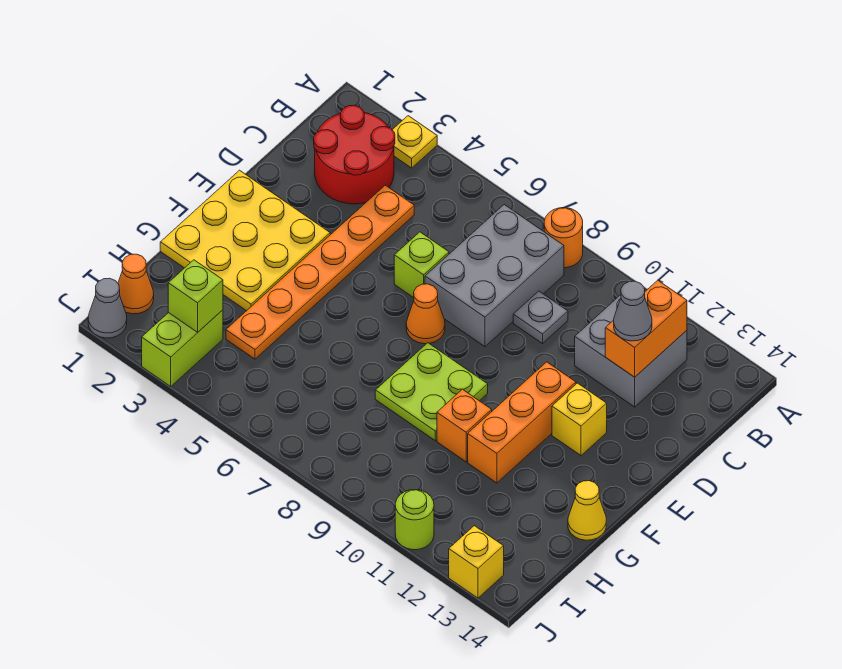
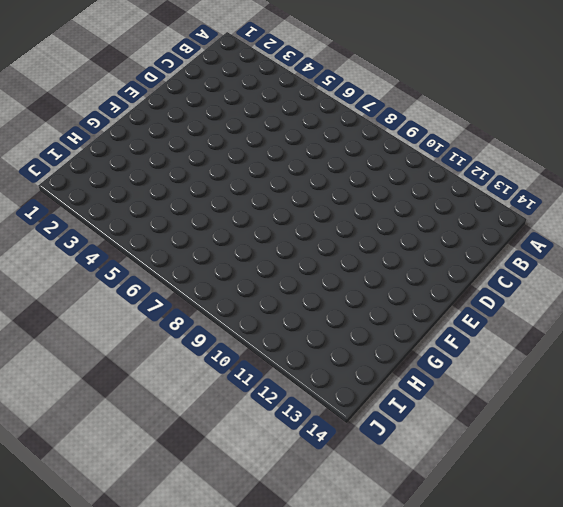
none -> yellow 1x1 plate [392,116,437,168]
none -> orange 1x1 round brick [544,208,583,268]
none -> red 2x2 round brick [314,105,395,204]

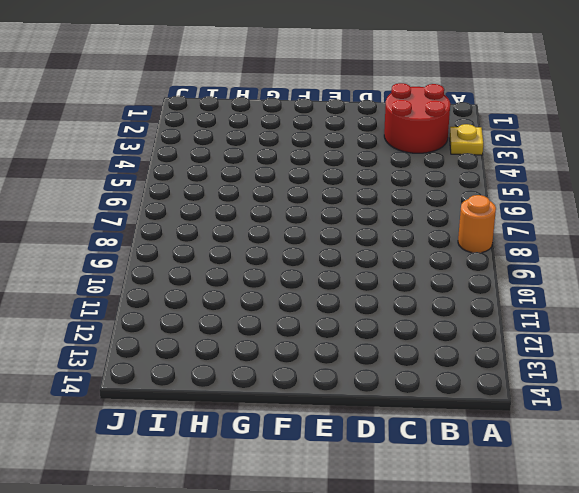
none -> grey 2x3 brick [425,205,564,347]
none -> grey 2x2 brick [575,295,687,407]
none -> orange 1x6 plate [226,185,414,359]

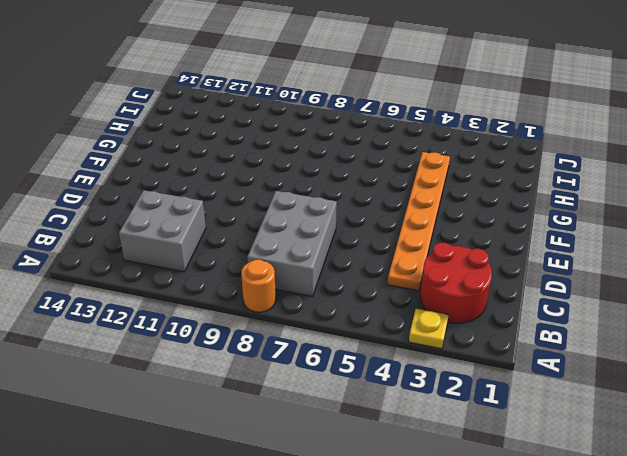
none -> grey 1x1 plate [513,291,568,344]
none -> lime 1x1 brick [394,232,449,298]
none -> yellow 3x3 plate [160,170,330,311]

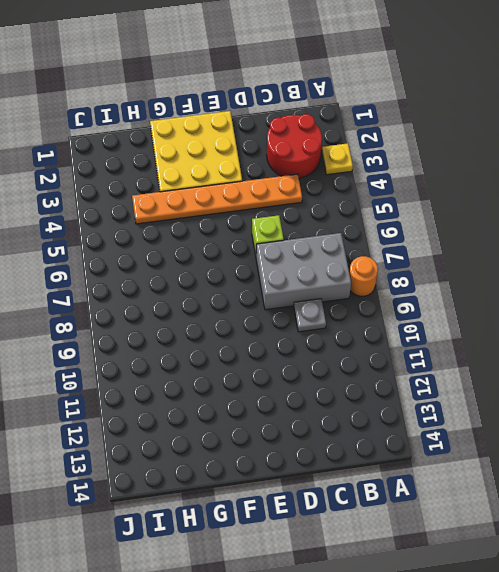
none -> grey 2x2 brick [575,295,687,407]
none -> orange 1x1 cone [406,284,445,344]
none -> orange 1x3 brick [468,362,576,483]

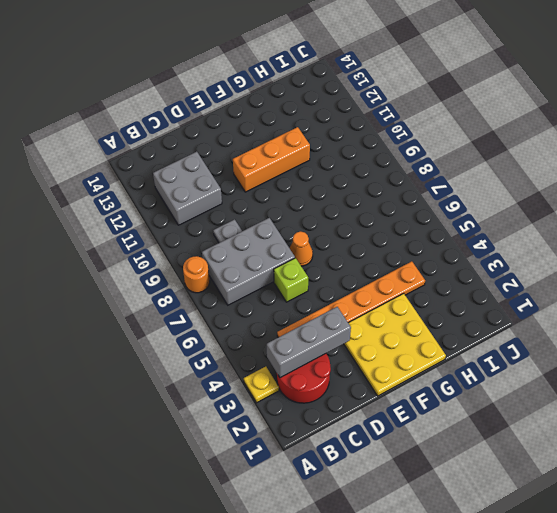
grey 1x3 brick [267,307,351,378] -> none
none -> yellow 1x1 brick [552,383,607,456]
none -> lime 2x2 plate [375,343,488,441]
none -> orange 1x1 brick [437,389,492,462]

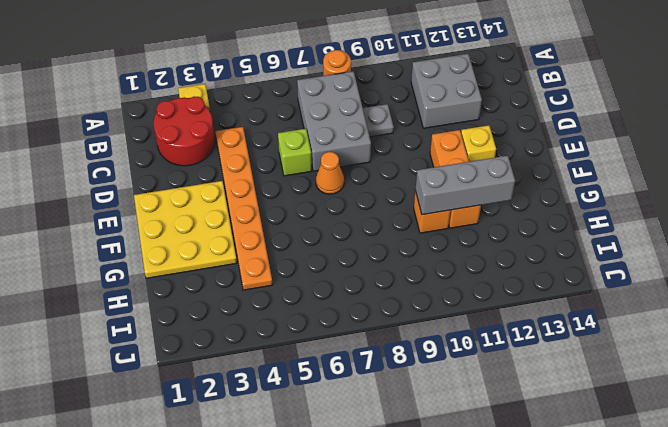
grey 1x3 brick [415,156,515,215] -> none
none -> lime 2x2 plate [375,343,488,441]
none -> yellow 1x1 cone [568,481,606,540]
none -> orange 1x1 cone [118,254,154,314]

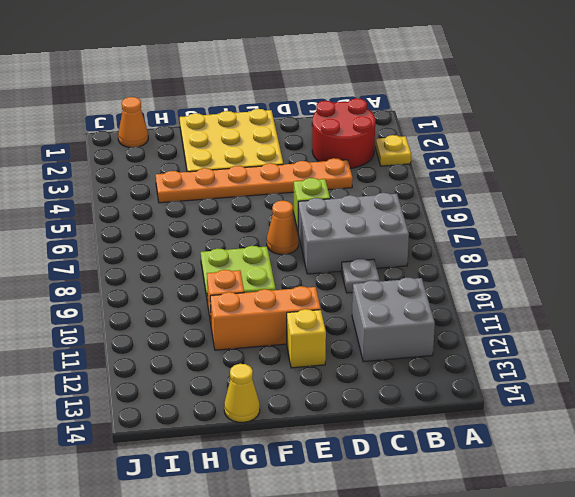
none -> orange 1x1 round brick [544,208,583,268]
none -> lime 1x2 brick [142,310,223,386]
none -> grey 1x1 cone [88,278,127,338]

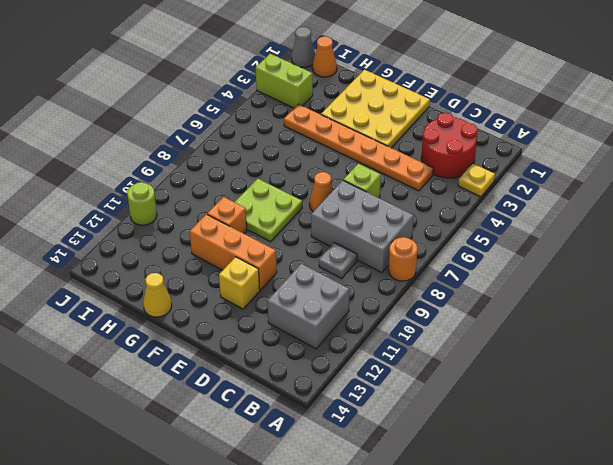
none -> yellow 1x1 brick [449,526,504,598]
none -> orange 1x2 brick [605,280,687,377]
none -> lime 1x1 brick [168,260,223,332]

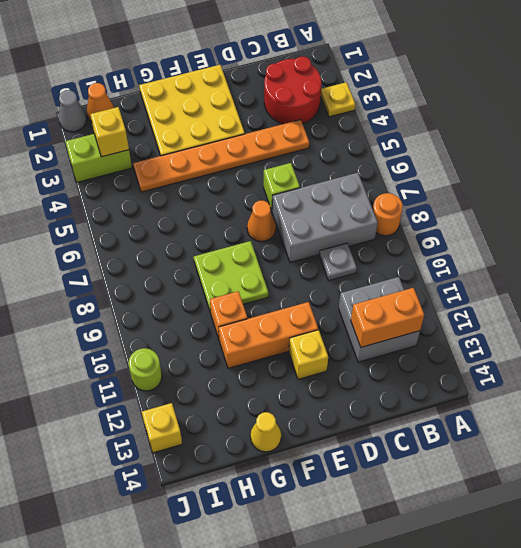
yellow 1x1 brick [90,107,129,157] -> lime 1x1 brick [168,260,223,332]
none -> grey 1x1 cone [614,281,652,341]

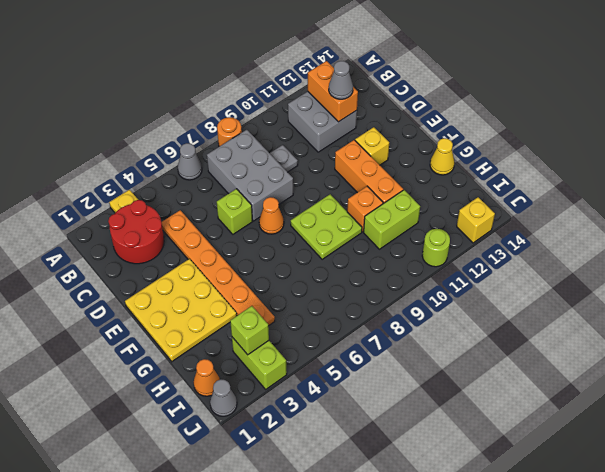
grey 1x1 cone [178,143,202,180] -> none
lime 1x2 brick [364,190,420,249] -> none

